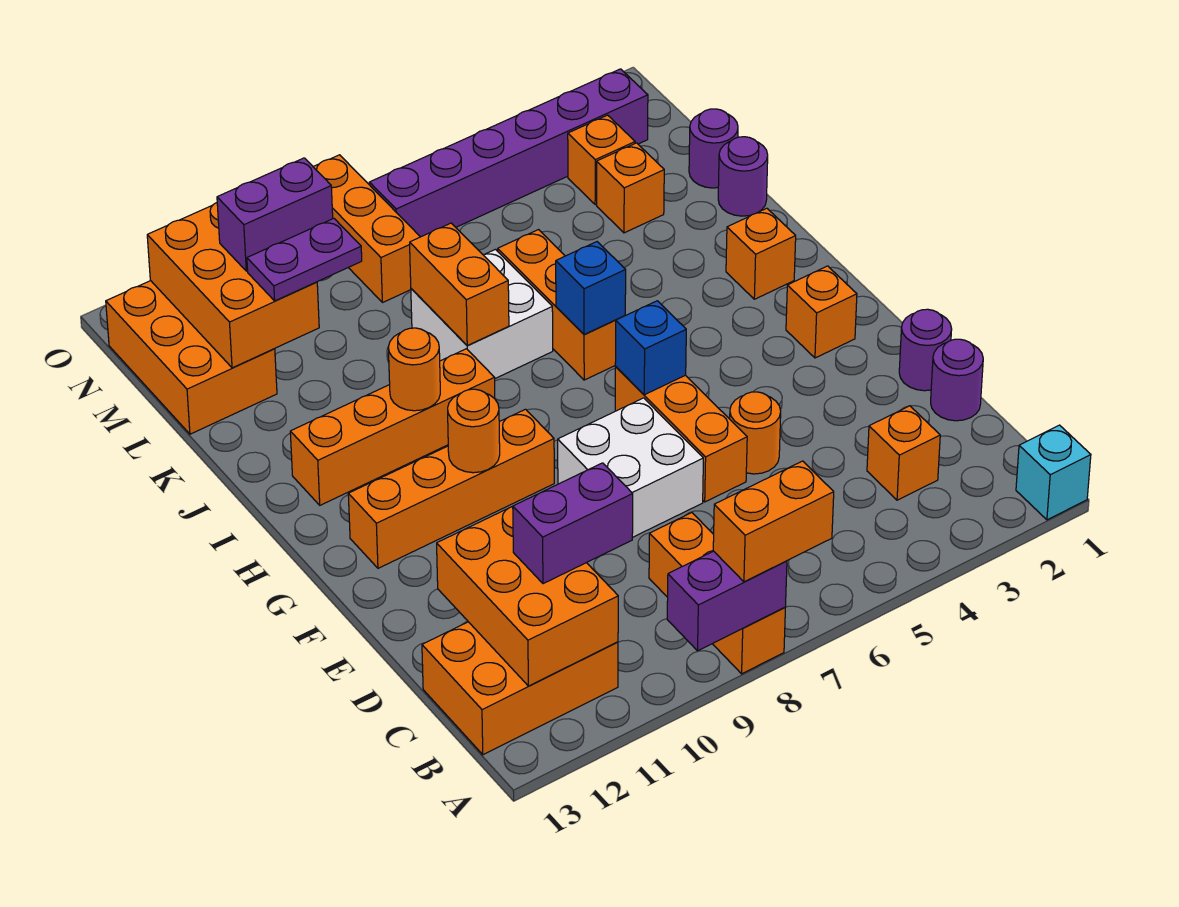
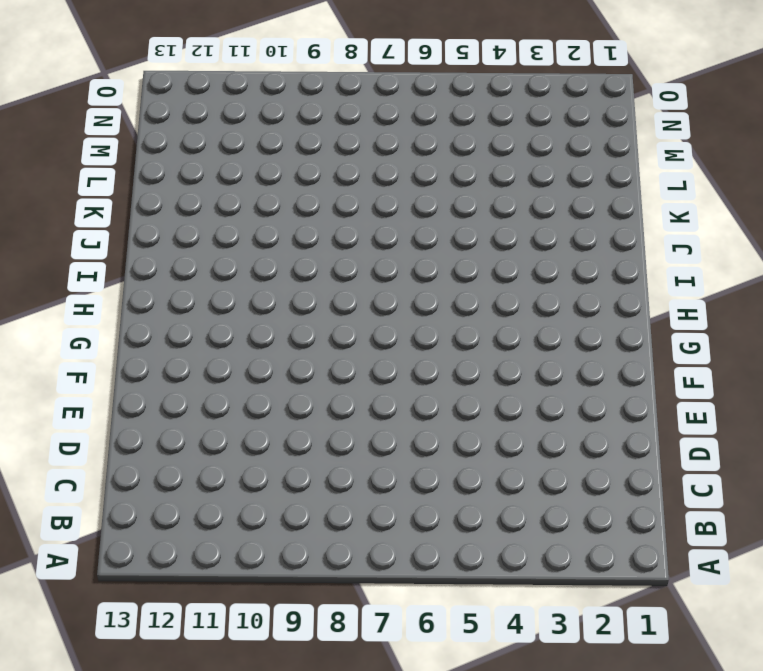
none -> cyan 1x1 brick [1016,425,1091,520]
none -> orange 1x3 brick [649,513,785,674]
none -> orange 2x3 brick [422,622,618,755]
none -> orange 1x1 brick [867,406,940,500]

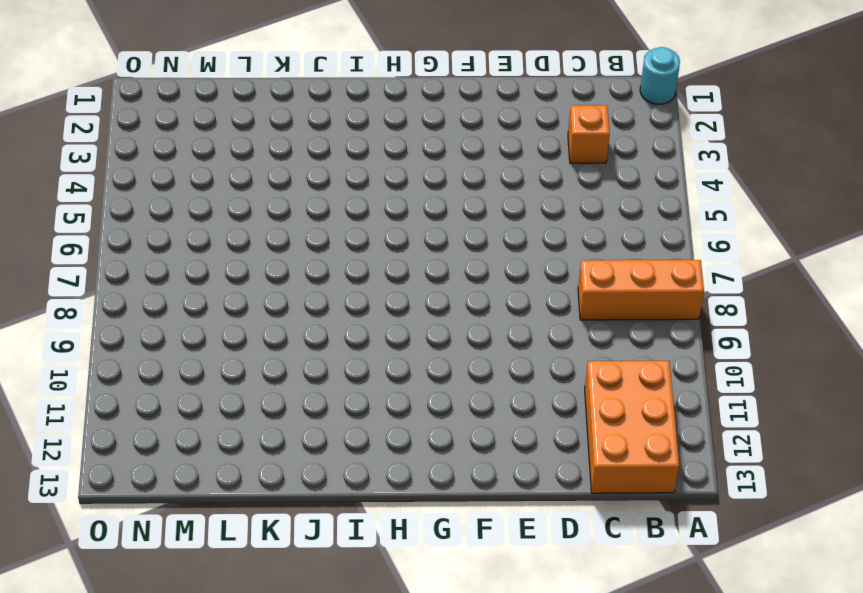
cyan 1x1 round brick [640,47,680,104] -> cyan 1x1 brick [1016,425,1091,520]
none -> purple 1x1 round brick [931,339,983,421]
none -> purple 1x1 round brick [899,309,952,391]
none -> orange 1x1 round brick [730,392,781,474]
none -> orange 1x3 brick [615,367,747,502]

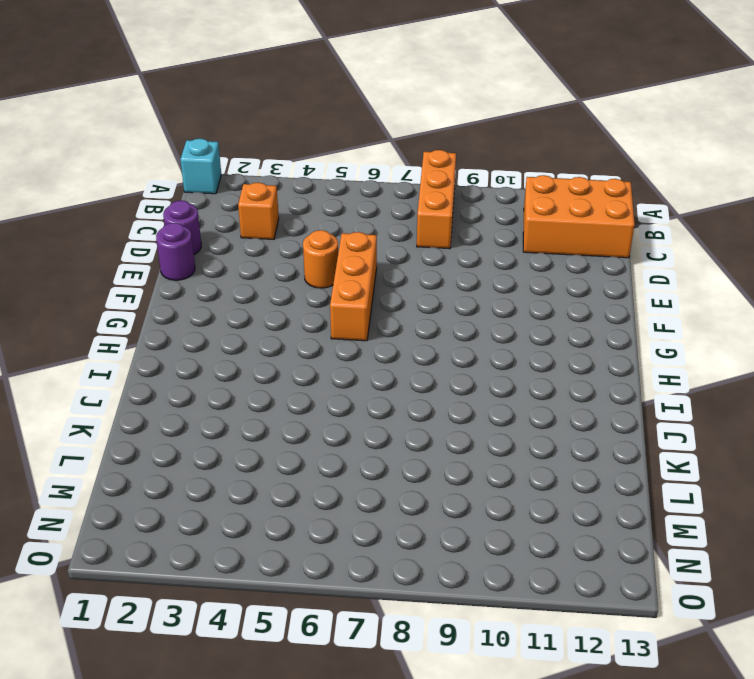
none -> white 2x2 brick [558,398,703,537]
none -> orange 1x1 brick [786,266,857,358]
none -> orange 1x4 brick [348,409,554,568]
none -> orange 1x1 brick [726,208,796,299]

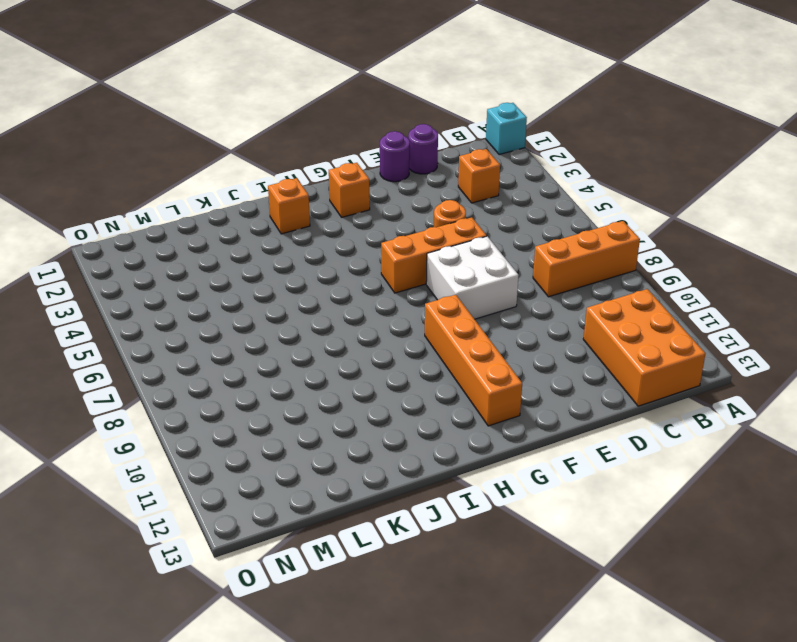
none -> orange 1x3 brick [498,230,624,380]
none -> orange 1x4 brick [290,349,495,505]
none -> white 2x2 brick [411,249,553,378]
none -> purple 1x1 round brick [718,137,768,216]

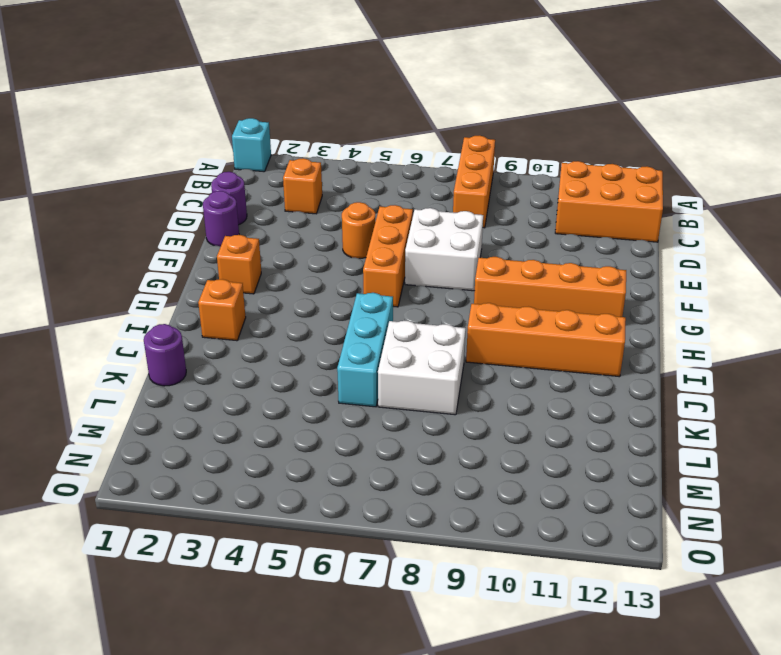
cyan 1x3 brick [337,293,393,407] -> orange 1x3 brick [498,230,624,380]
none -> purple 1x1 round brick [689,109,738,188]
none -> orange 1x1 brick [597,143,664,233]
none -> orange 2x3 brick [106,281,277,434]
none -> orange 1x1 brick [568,115,635,205]

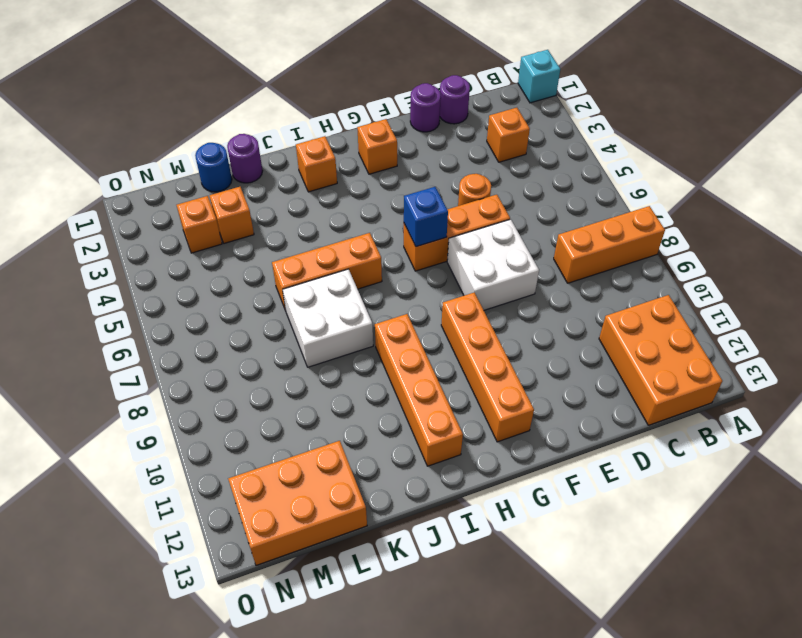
blue 1x1 round brick [195,143,232,192] -> purple 1x1 round brick [689,109,738,188]
none -> orange 1x3 brick [313,155,420,303]
none -> purple 1x6 brick [369,69,648,237]
none -> purple 1x2 brick [667,551,787,651]
none -> orange 2x3 brick [437,507,618,686]

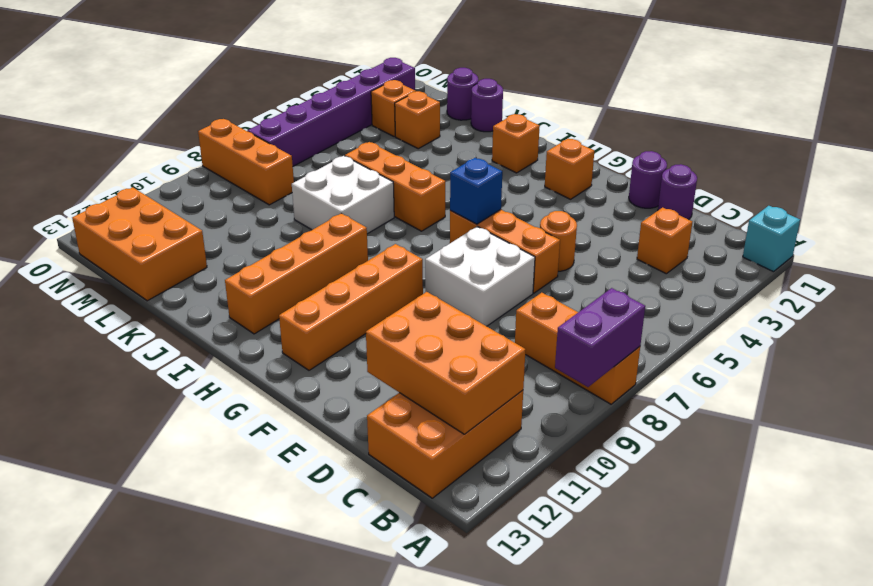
none -> orange 1x1 round brick [448,389,500,473]
none -> blue 1x1 brick [556,242,626,334]
none -> orange 1x1 round brick [388,328,440,411]
none -> orange 1x2 brick [410,223,509,345]

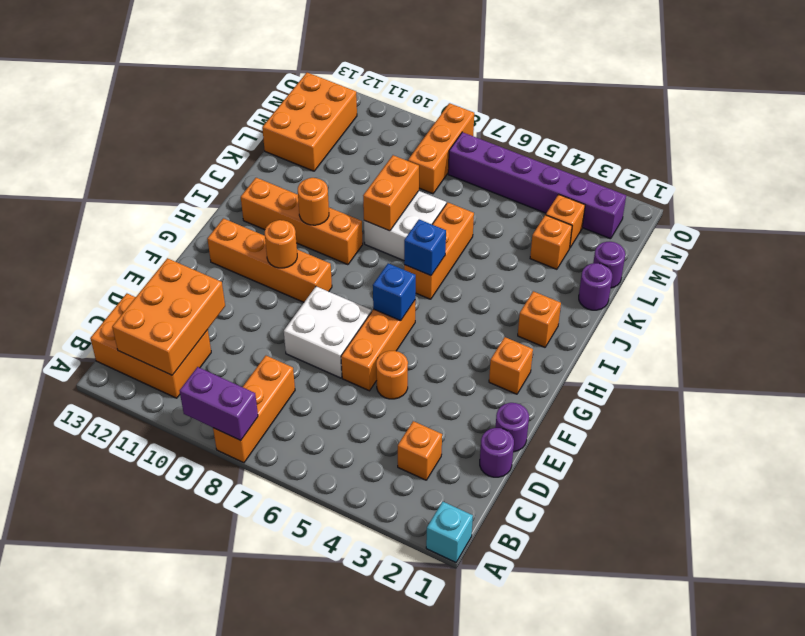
none -> orange 2x3 brick [147,203,319,368]
none -> orange 1x2 brick [713,461,834,582]
none -> purple 1x2 brick [512,463,633,584]
none -> purple 1x2 plate [247,218,362,301]

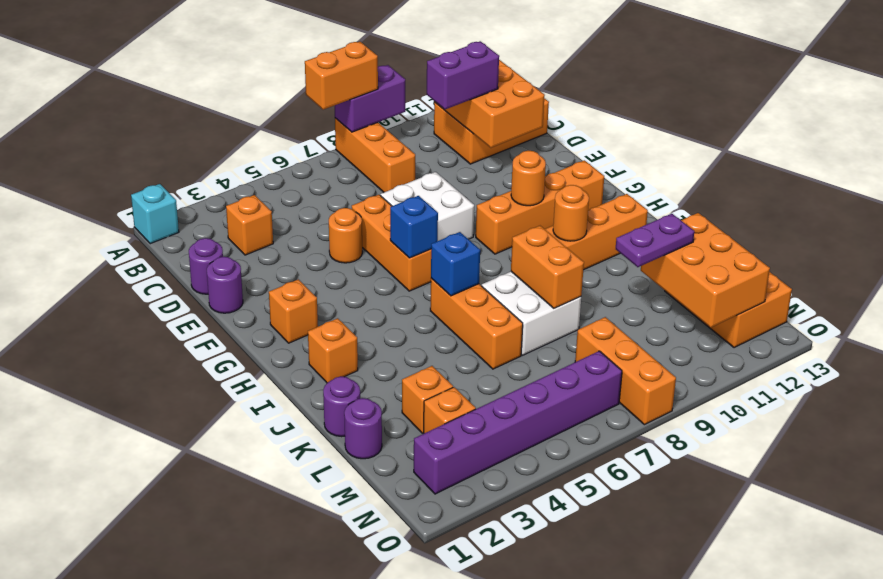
none -> purple 1x2 brick [217,158,333,271]

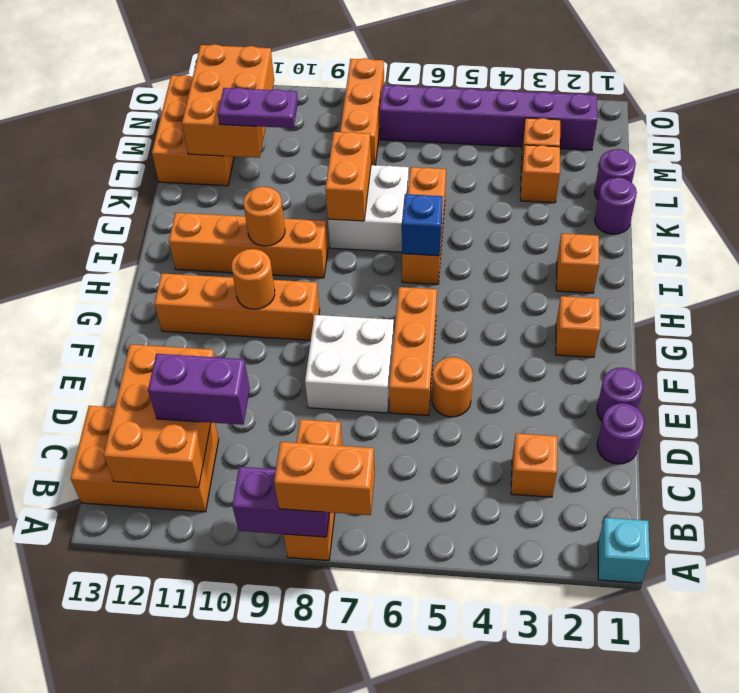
none -> blue 1x1 brick [615,301,686,395]
none -> purple 1x2 brick [217,158,333,271]

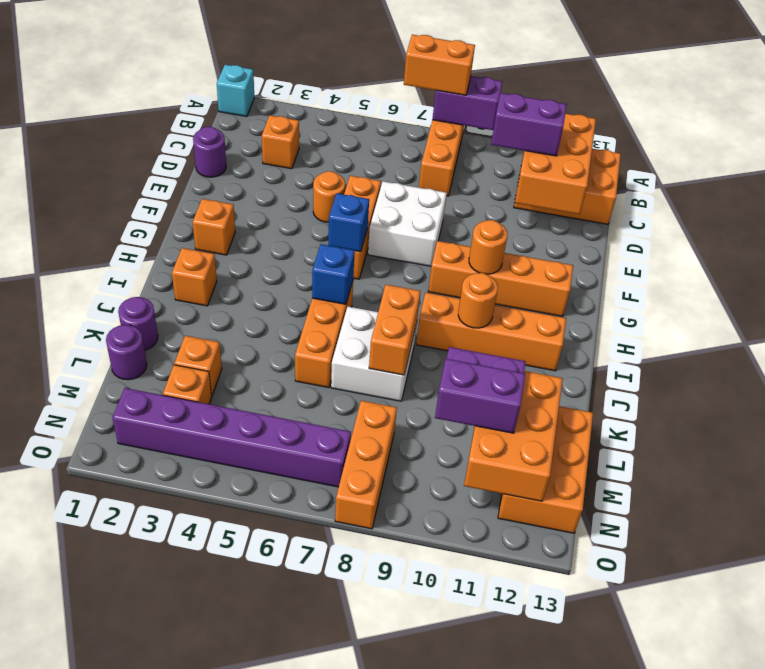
none -> purple 1x1 round brick [899,309,952,391]

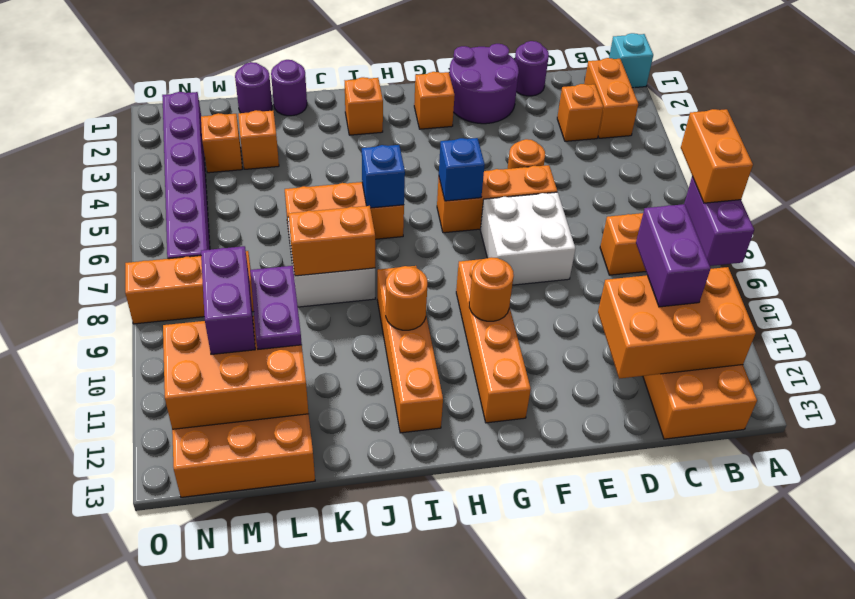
orange 1x2 brick [584,58,638,138] -> none
purple 2x2 round brick [449,44,519,124] -> purple 1x1 round brick [899,309,952,391]

